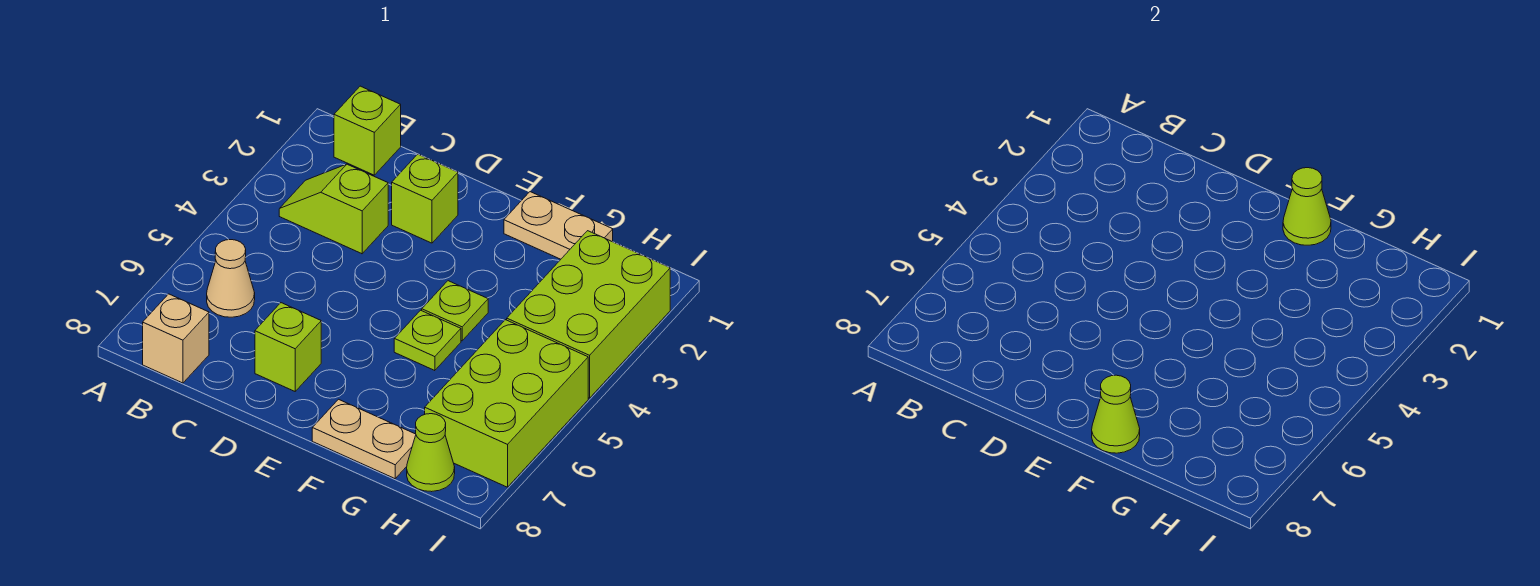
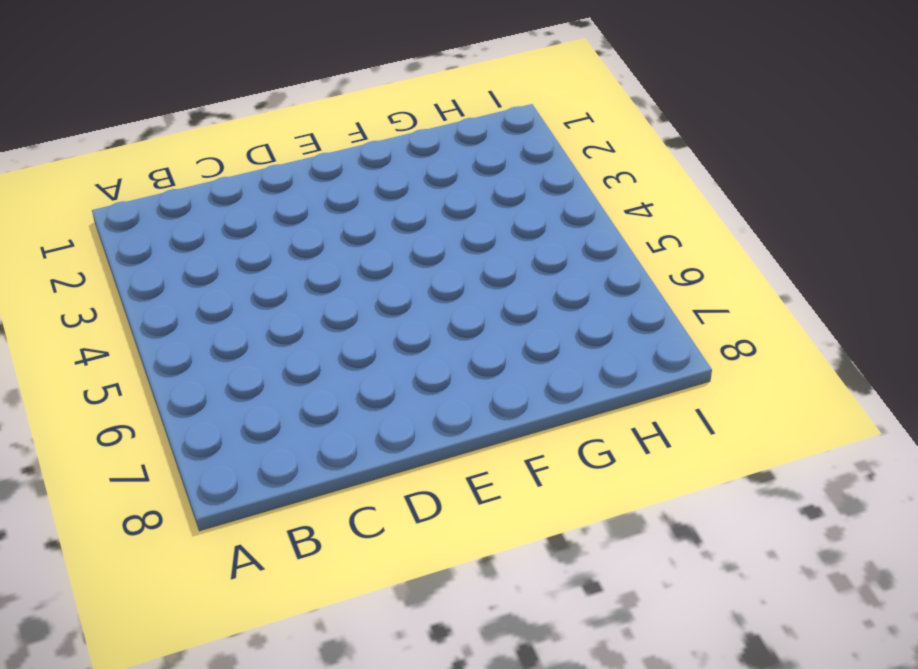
none -> lime 1x1 brick [334,86,401,175]
none -> lime 1x2 slope [279,164,388,254]
none -> tan 1x1 cone [207,240,255,317]

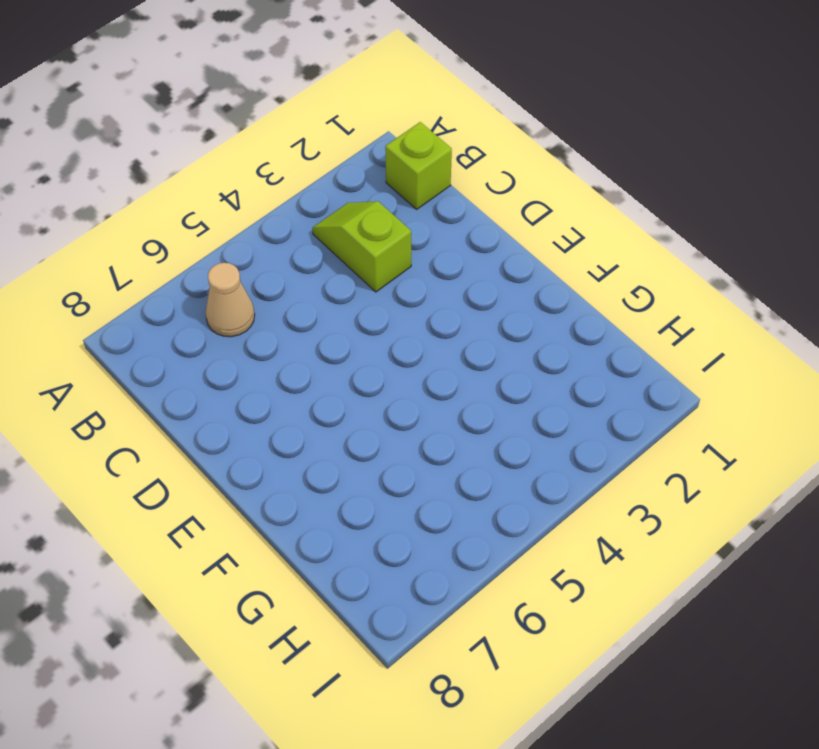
none -> tan 1x1 brick [143,294,209,383]
none -> lime 1x1 brick [392,154,458,243]
none -> lime 1x1 brick [255,303,321,391]

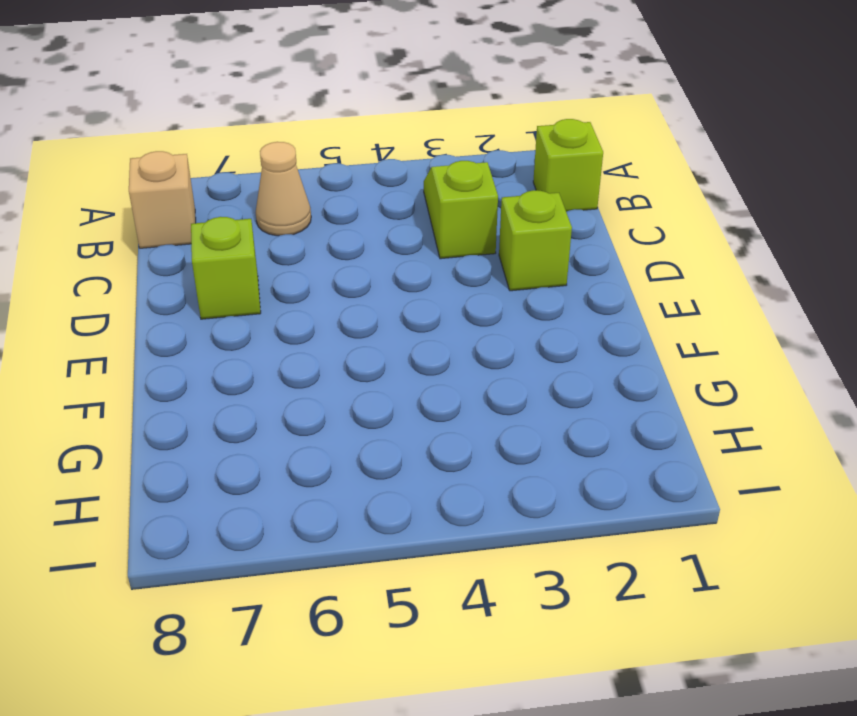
none -> tan 1x2 plate [504,192,613,259]
none -> lime 1x1 plate [422,281,488,341]
none -> lime 1x1 plate [394,310,461,371]

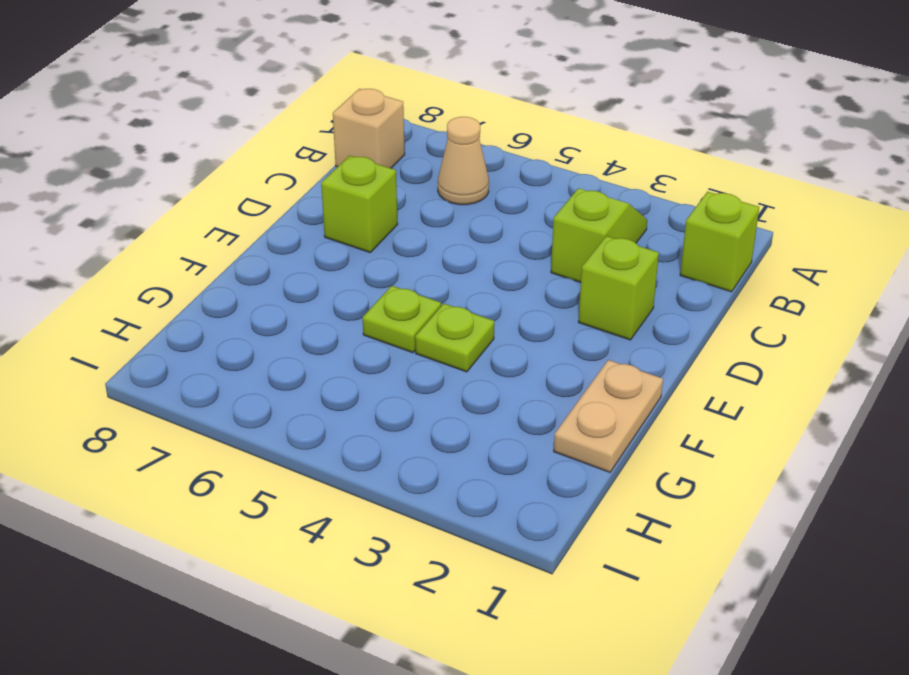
none -> tan 1x2 plate [312,399,416,479]
none -> lime 2x3 brick [507,231,670,398]
none -> lime 2x3 brick [425,320,588,487]

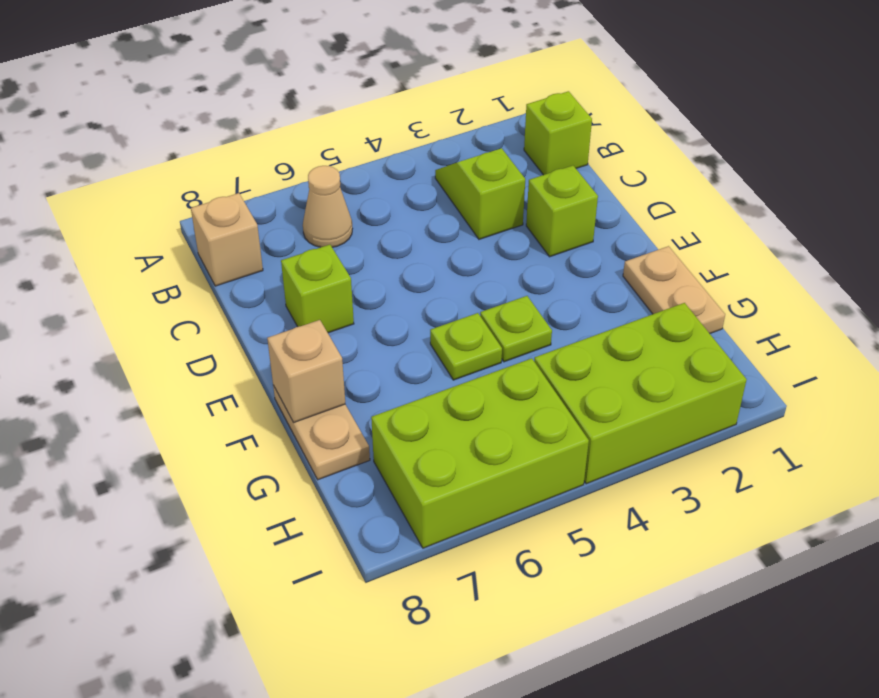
tan 1x1 brick [267,320,345,422] -> lime 1x1 cone [1092,375,1140,453]
none -> lime 1x1 cone [407,414,455,492]
none -> lime 1x1 cone [1283,168,1331,245]

